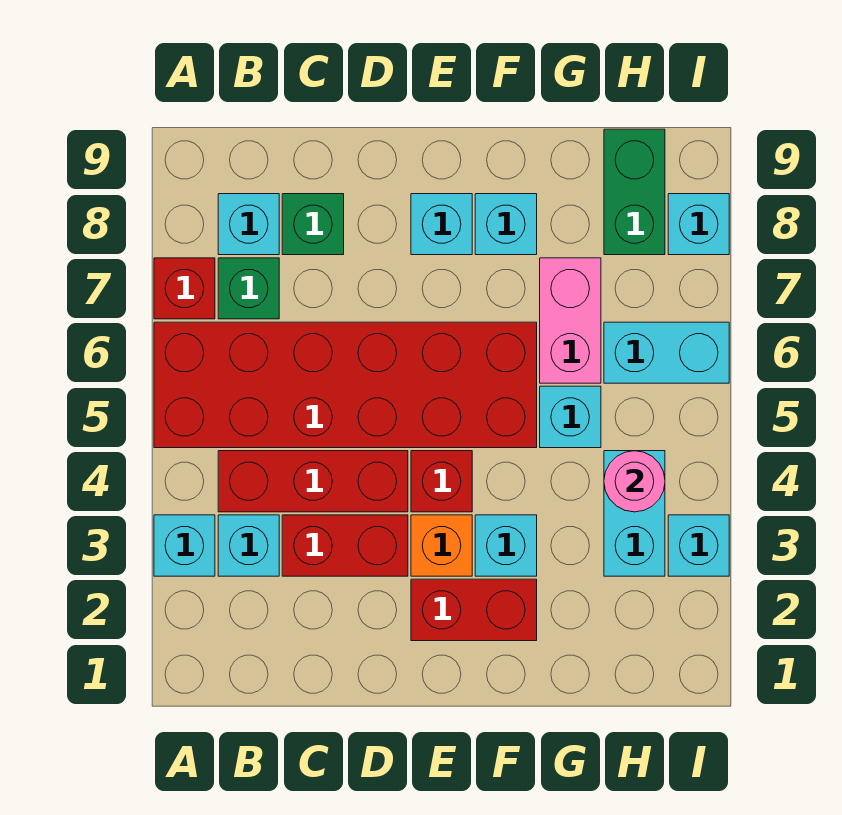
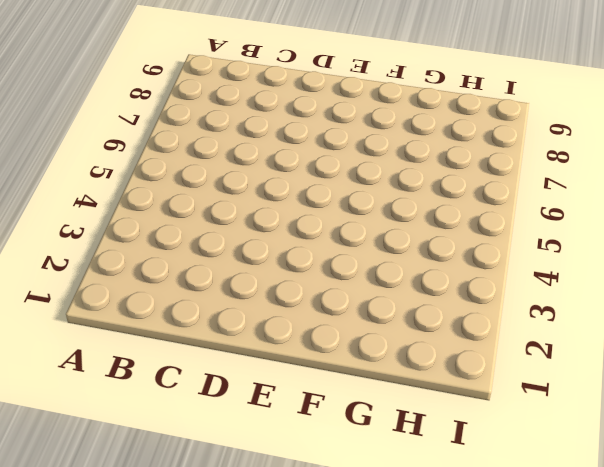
none -> cyan 1x1 brick [154,515,215,576]
none -> red 2x6 brick [154,322,537,448]
none -> red 1x1 brick [154,258,215,319]

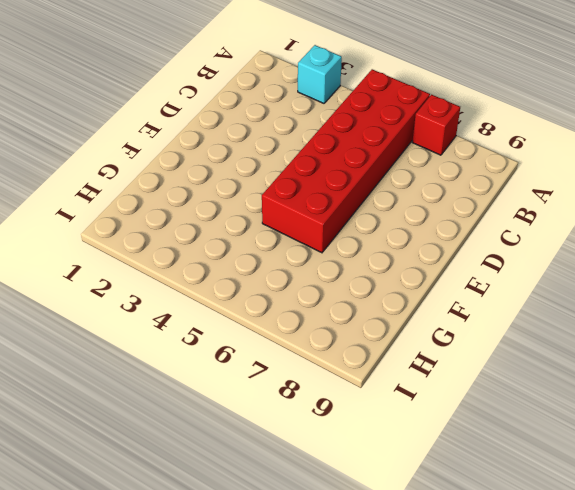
none -> cyan 1x1 brick [218,515,279,576]
none -> red 1x3 brick [218,451,408,512]
none -> green 1x1 brick [218,258,279,319]

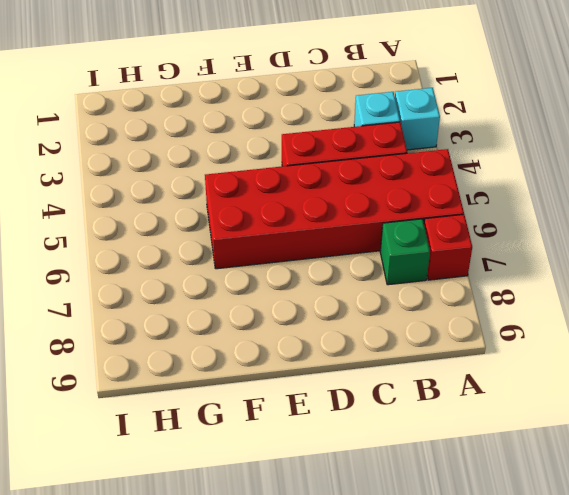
none -> cyan 1x1 brick [218,194,279,255]
none -> red 1x2 brick [282,515,408,576]
none -> green 1x1 brick [282,194,344,255]

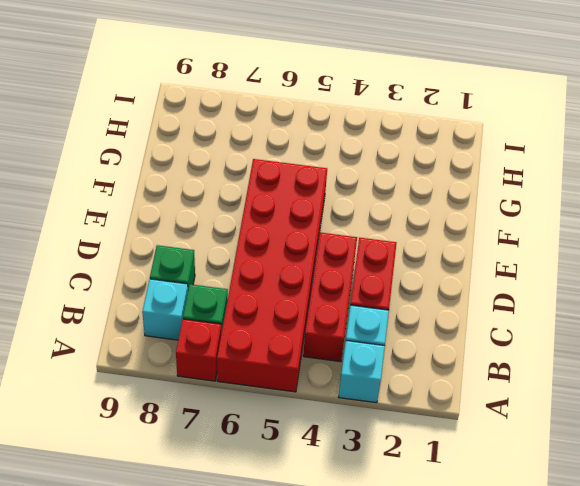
none -> red 1x2 brick [411,579,537,641]
none -> orange 1x1 brick [411,515,472,576]
none -> red 1x1 brick [411,451,472,512]

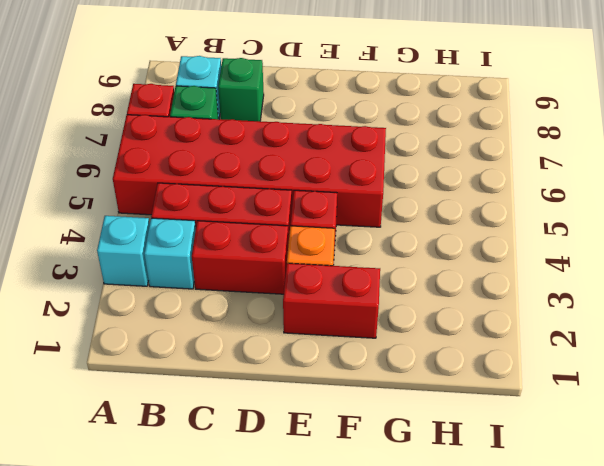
none -> cyan 1x1 brick [411,194,472,255]
none -> cyan 1x1 brick [475,515,537,576]
none -> cyan 1x1 brick [475,194,537,255]

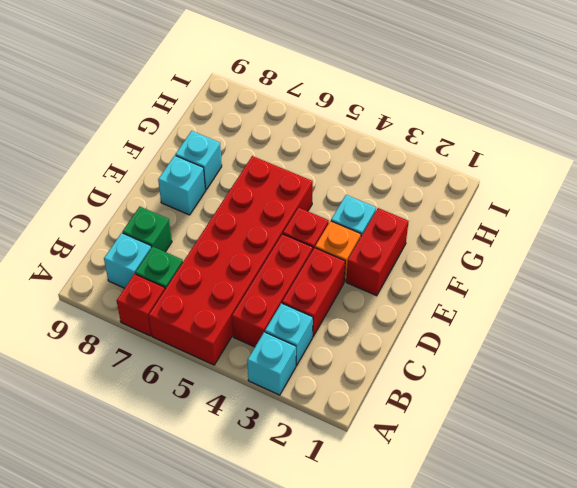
none -> cyan 1x1 brick [540,386,601,448]
none -> pink 1x2 brick [540,258,601,383]
none -> cyan 1x2 brick [604,451,665,576]

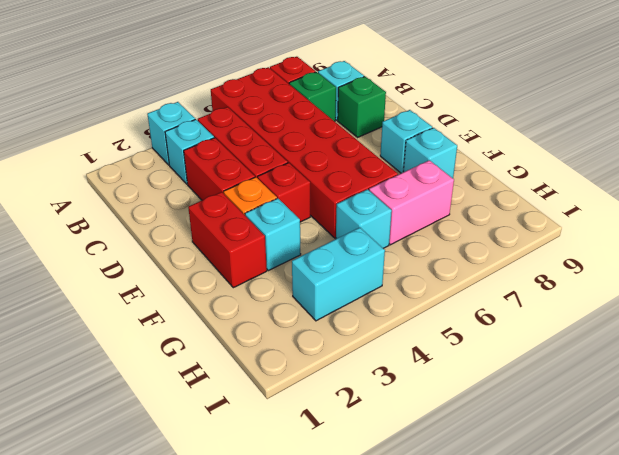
none -> cyan 1x2 brick [604,322,729,383]
none -> green 1x2 brick [604,129,665,255]
none -> cyan 1x1 brick [668,515,729,576]

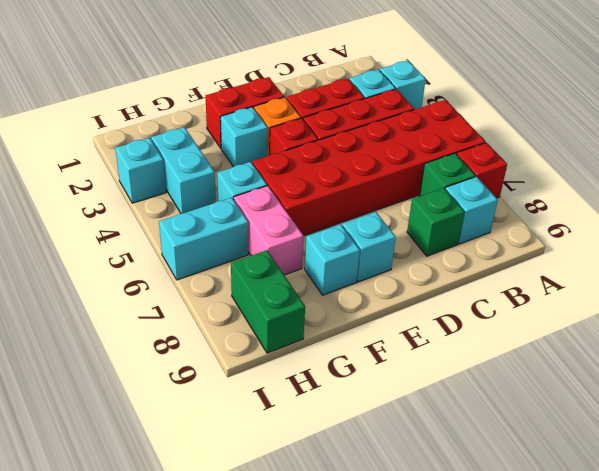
none -> cyan 1x1 brick [668,194,729,255]
none -> pink 1x1 round brick [604,451,665,512]

